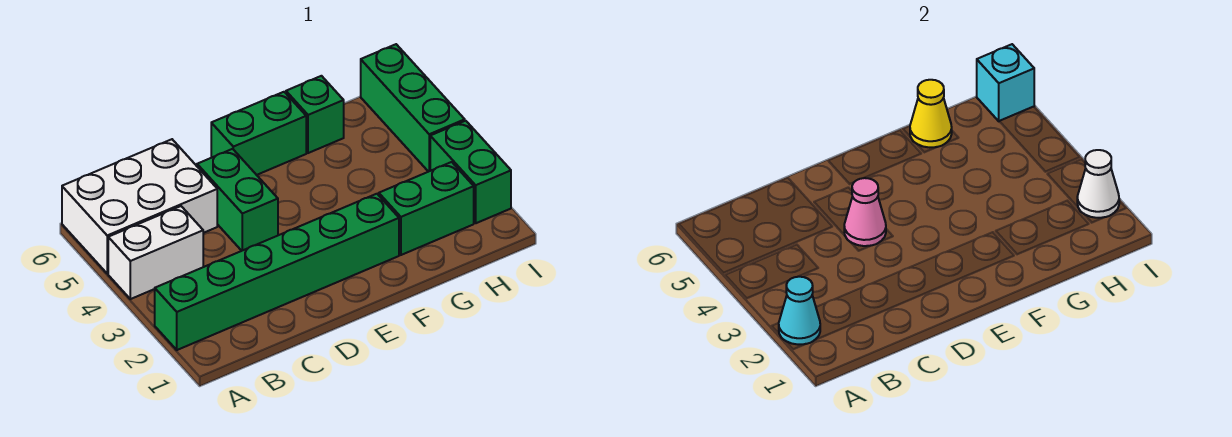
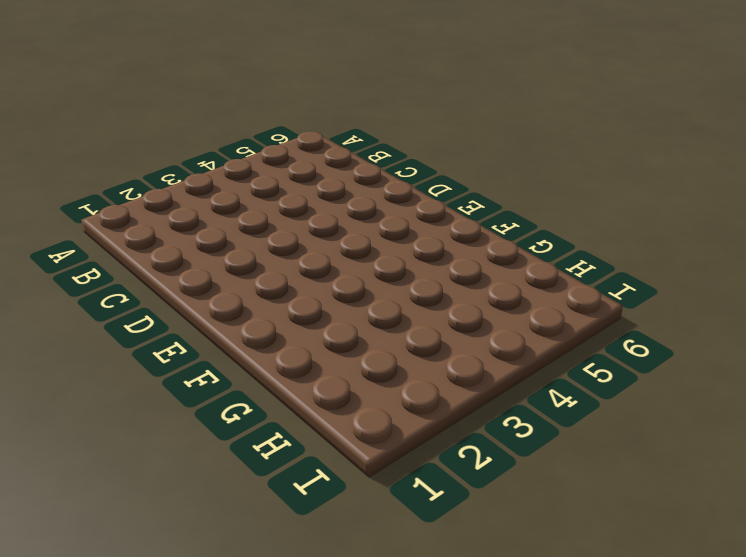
none -> green 1x6 brick [155,194,399,350]
none -> white 1x2 brick [108,206,203,299]
none -> white 2x3 brick [62,139,217,274]

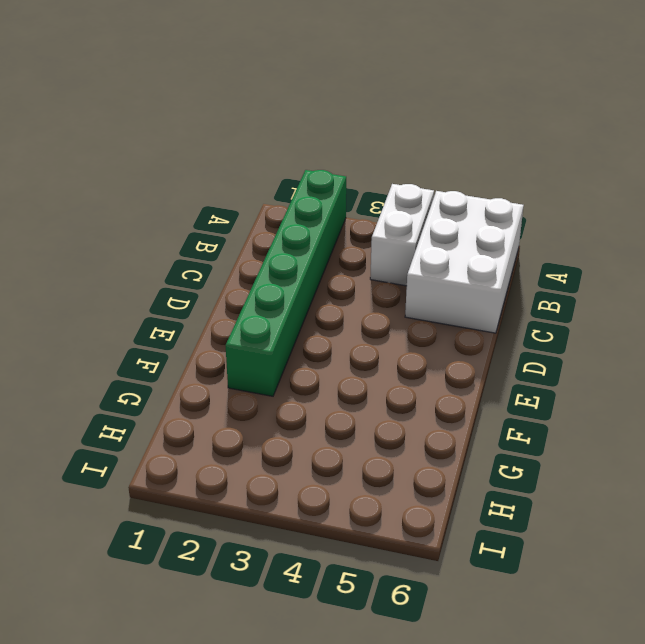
none -> green 1x2 brick [197,149,278,251]
none -> green 1x2 brick [211,92,306,175]
none -> green 1x2 brick [379,162,474,255]

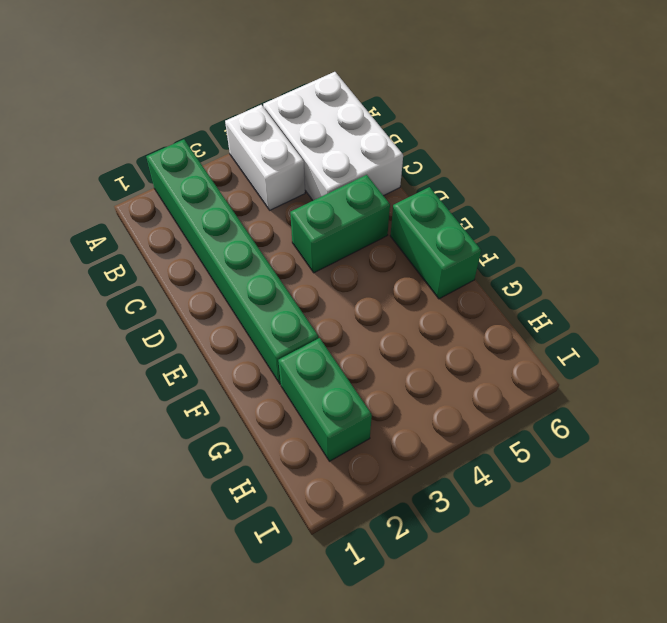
none -> green 1x1 brick [286,76,344,153]
none -> green 1x2 brick [430,121,511,223]
none -> green 1x3 brick [361,44,465,172]

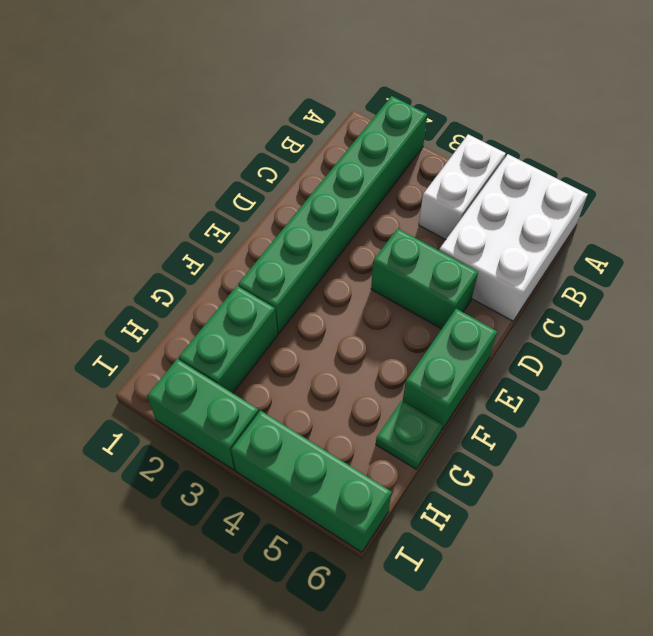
green 1x1 plate [376,401,442,469] -> green 1x1 brick [286,76,344,153]
none -> cyan 1x1 cone [779,277,820,345]
none -> pink 1x1 cone [844,178,886,246]
none -> yellow 1x1 cone [910,80,952,147]

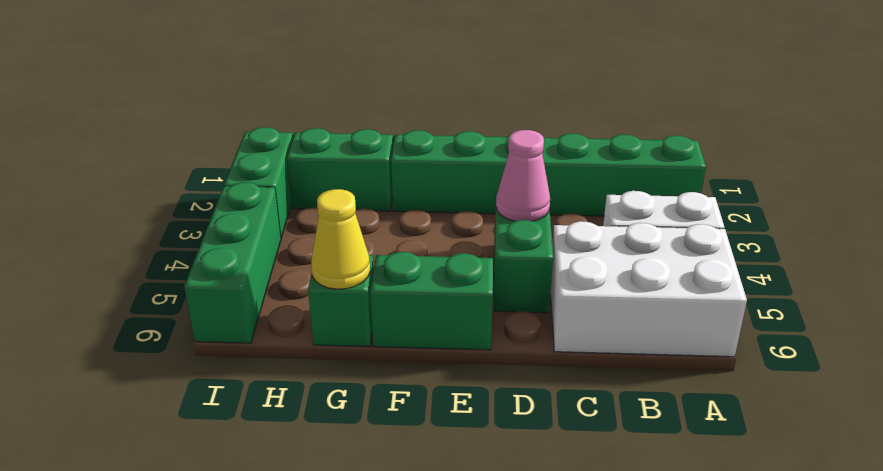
none -> cyan 1x1 cone [779,277,820,345]
none -> white 1x1 cone [1077,150,1119,218]
none -> cyan 1x1 brick [977,44,1034,121]

